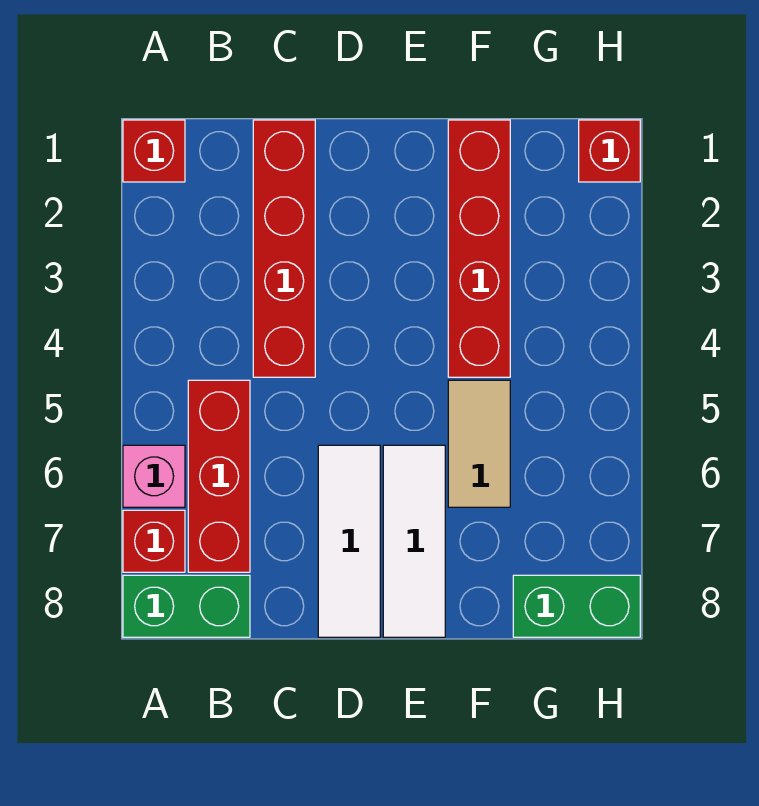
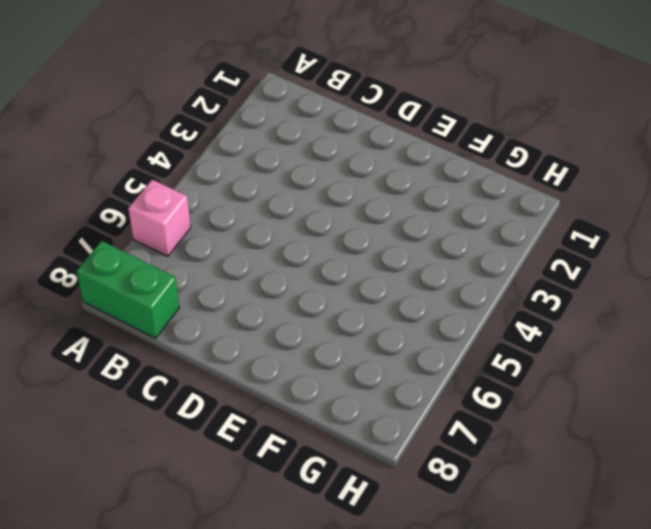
none -> red 1x1 brick [123,120,185,182]
none -> red 1x1 brick [123,510,185,572]
none -> red 1x3 brick [188,380,250,572]

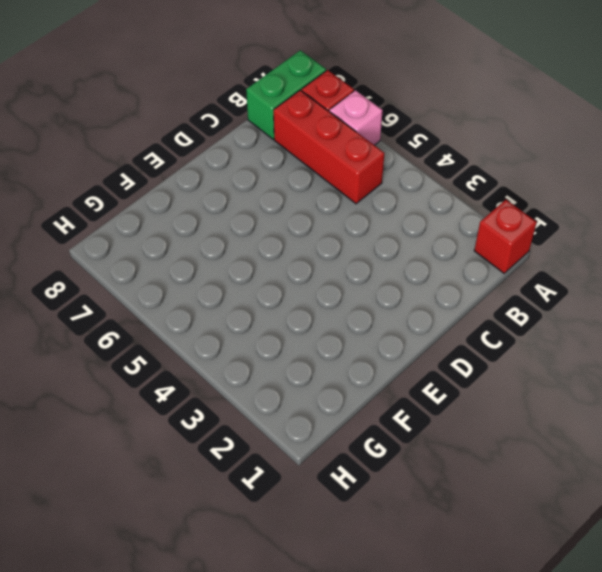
none -> red 1x4 brick [253,120,315,377]
none -> white 1x3 tile [318,445,380,637]
none -> white 1x3 tile [383,445,445,637]

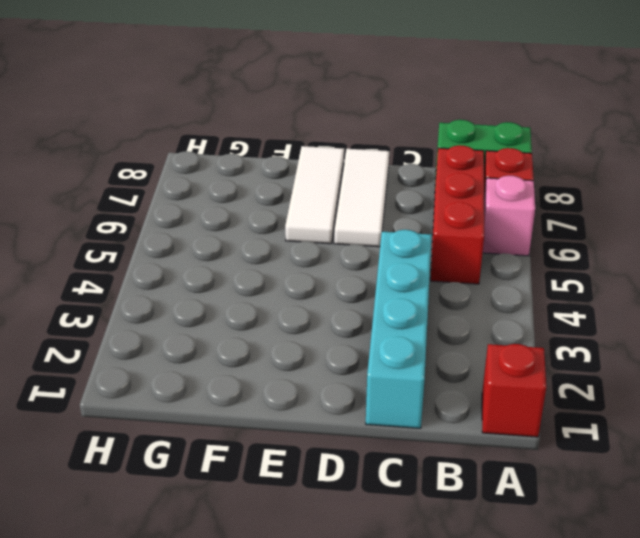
cyan 1x4 brick [366,230,432,428] -> red 1x4 brick [253,120,315,377]
none -> red 1x4 brick [448,120,510,377]
none -> tan 1x2 tile [448,380,510,507]
none -> green 1x2 brick [513,575,640,637]

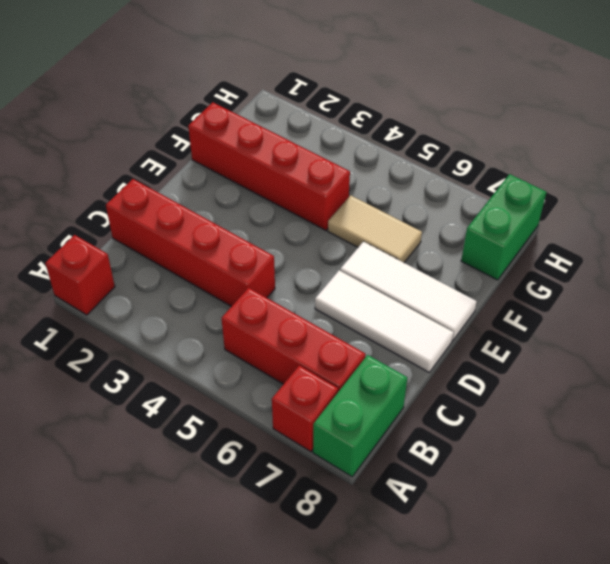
none -> pink 1x1 brick [123,445,185,507]
none -> red 1x1 brick [579,120,640,182]

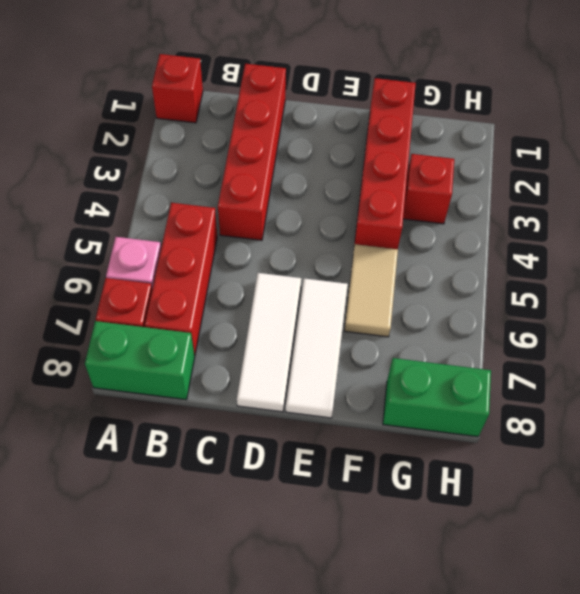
red 1x1 brick [403,154,454,224] -> red 1x1 brick moved to [579,120,640,182]

